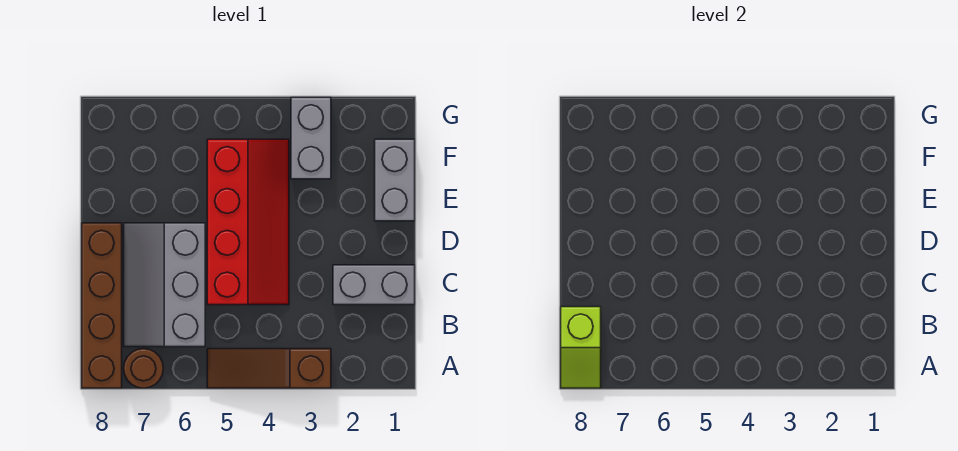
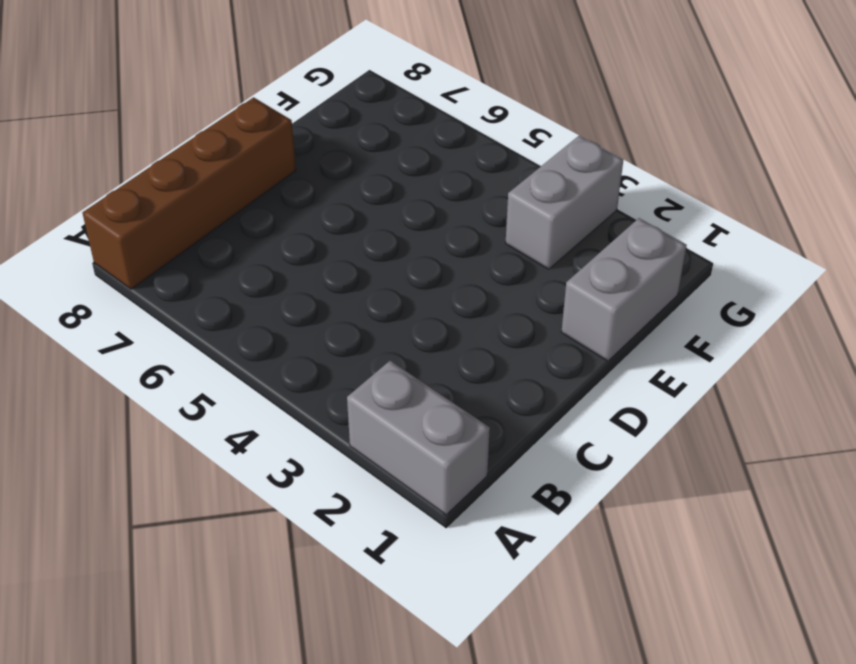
grey 1x2 brick [347,361,490,515] -> grey 1x2 brick moved to [333,265,415,305]
none -> brown 1x3 slope [207,349,331,388]
none -> brown 1x1 round brick [124,349,163,388]

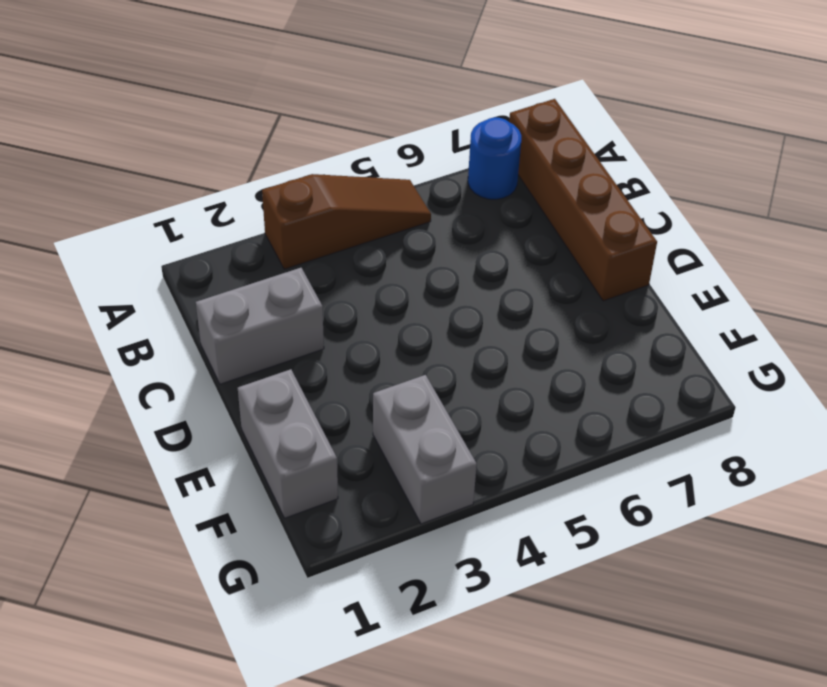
blue 1x1 round brick [468,117,521,199] -> brown 1x1 round brick [124,349,163,388]
none -> grey 2x3 slope [124,223,205,347]
none -> red 2x4 slope [207,139,289,305]

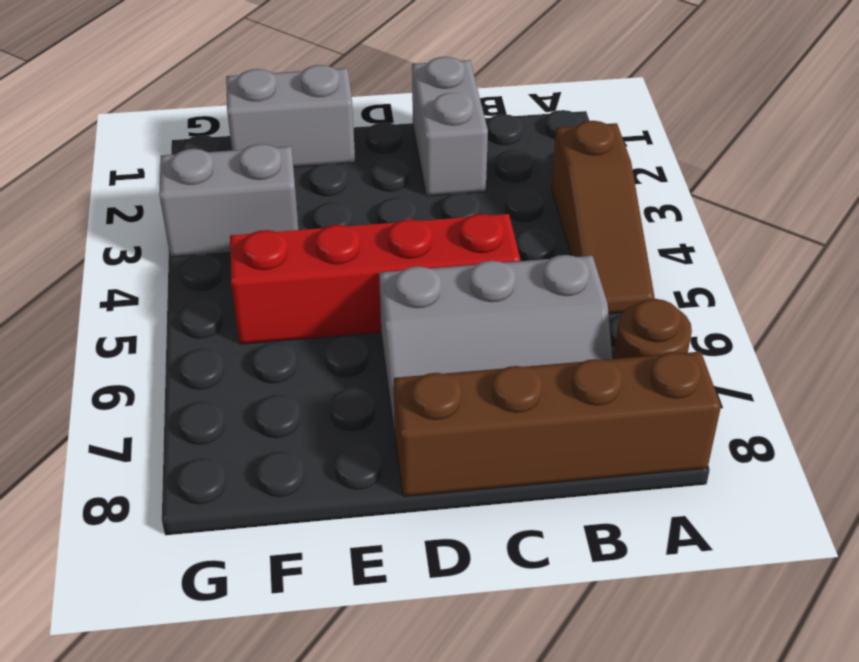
none -> lime 1x2 slope [561,307,601,388]

